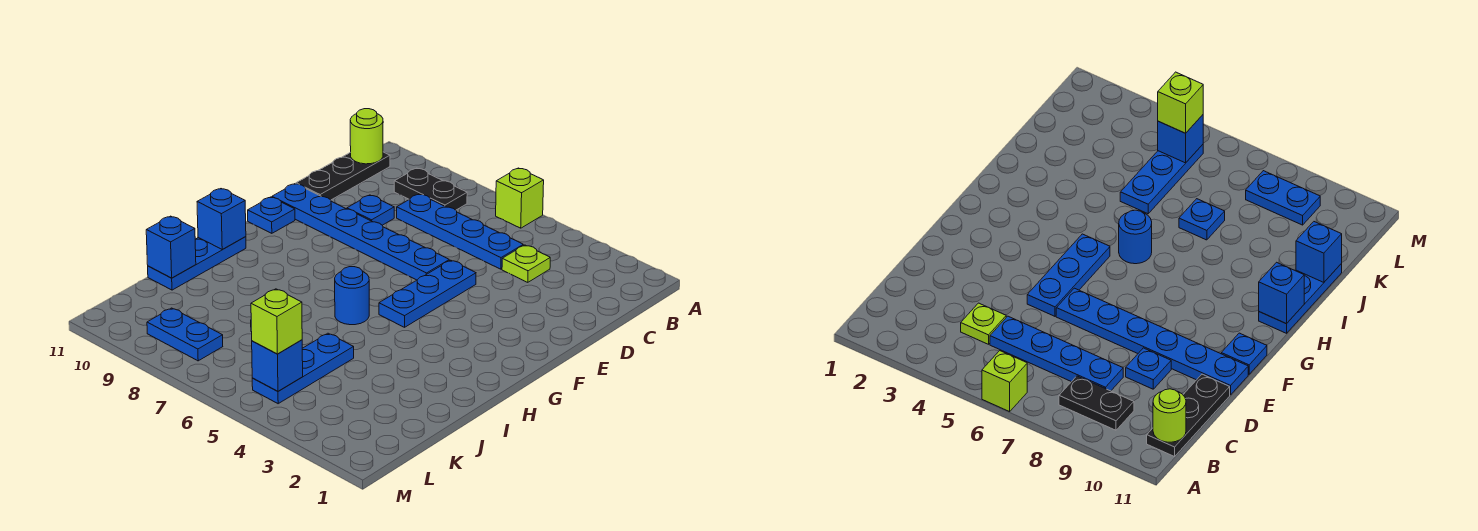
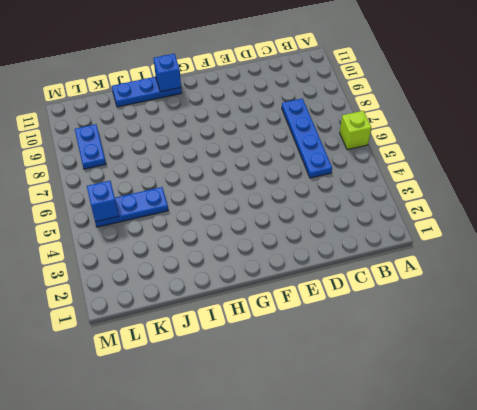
none -> black 1x2 plate [394,168,467,210]
none -> black 1x3 plate [296,152,390,200]
none -> lime 1x1 plate [502,245,550,282]

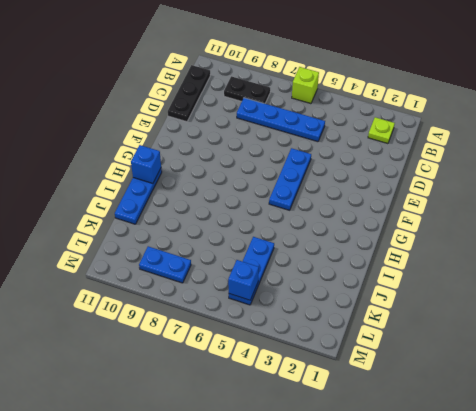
lime 1x1 plate [368,117,395,144] -> lime 1x1 plate moved to [502,245,550,282]
none -> blue 1x1 plate [347,195,394,225]
none -> blue 1x6 plate [272,184,449,280]
none -> blue 1x1 plate [248,197,295,233]

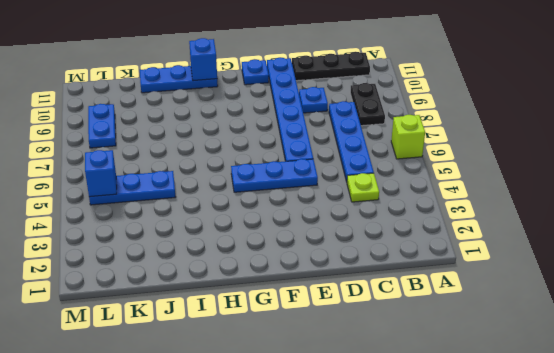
none -> blue 1x1 round brick [335,267,369,325]
none -> blue 1x1 plate [1179,199,1225,240]
none -> lime 1x1 round brick [350,109,383,164]

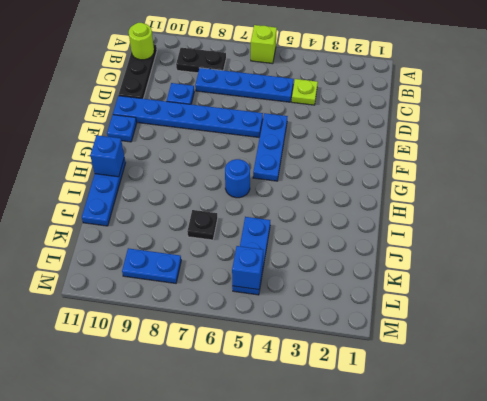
black 1x1 plate [187,210,218,240] -> blue 1x1 plate [1179,199,1225,240]
none -> blue 1x1 brick [146,216,196,278]
none -> lime 1x1 brick [251,289,302,354]

